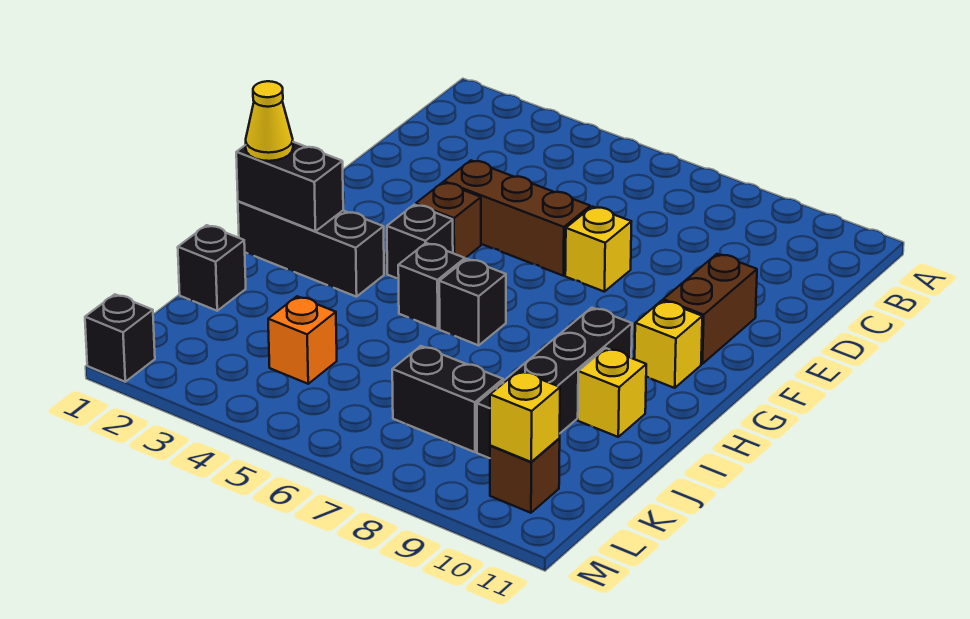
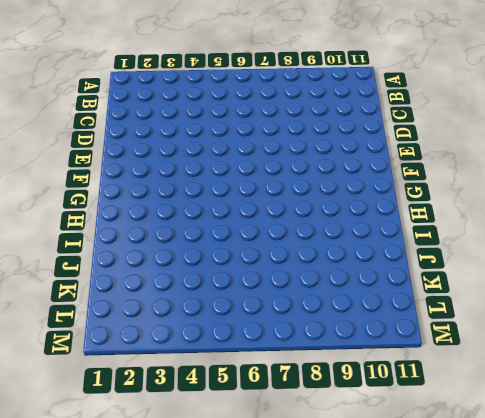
none -> brown 1x3 brick [444,161,590,276]
none -> yellow 1x1 brick [565,207,631,292]
none -> brown 1x2 brick [663,254,757,364]

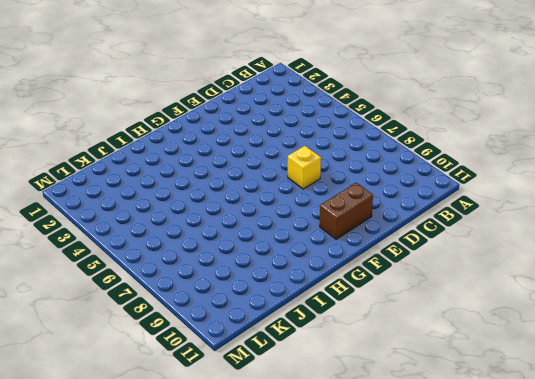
none -> brown 1x3 brick [444,161,590,276]
none -> brown 1x1 brick [416,182,481,258]
none -> black 1x1 brick [387,205,453,279]

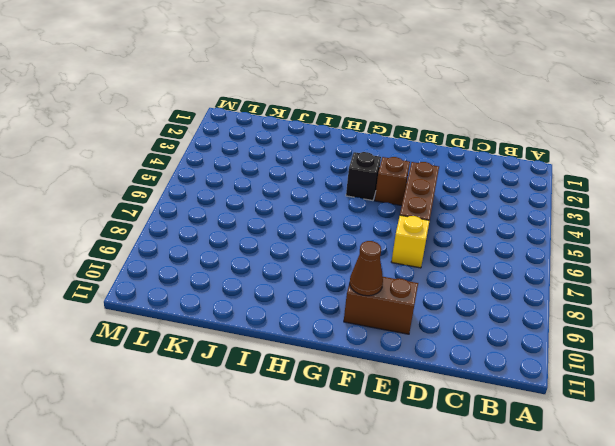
brown 1x1 cone [350,241,383,296] -> none
none -> yellow 1x1 brick [635,300,702,388]
none -> black 1x3 brick [238,201,384,297]
none -> black 1x1 brick [398,243,465,329]

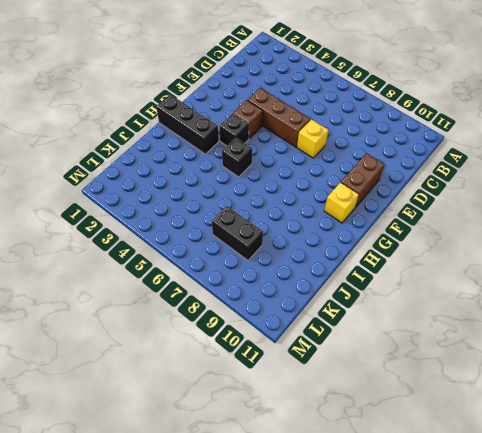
none -> black 1x1 brick [439,259,506,345]
none -> black 1x4 brick [477,308,632,458]
none -> yellow 1x1 brick [578,348,646,437]

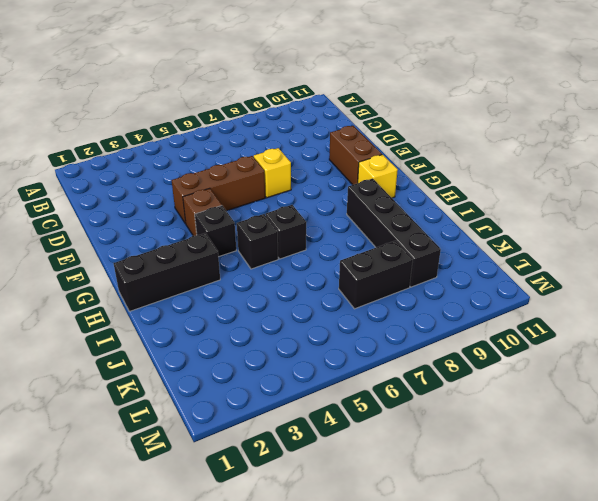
none -> yellow 1x1 brick [578,348,646,437]
none -> black 1x1 brick [178,225,246,311]
none -> orange 1x1 brick [268,296,337,384]

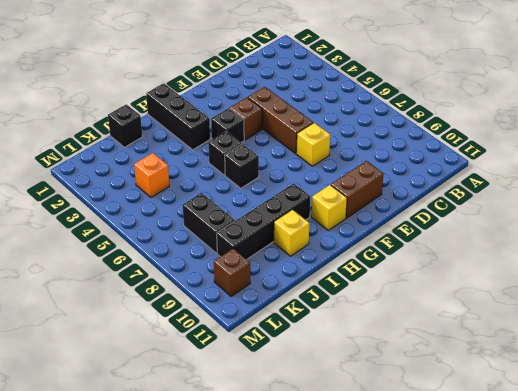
none -> black 1x1 brick [85,294,155,382]
none -> black 1x2 brick [236,142,343,231]
none -> yellow 1x1 brick [490,371,560,462]

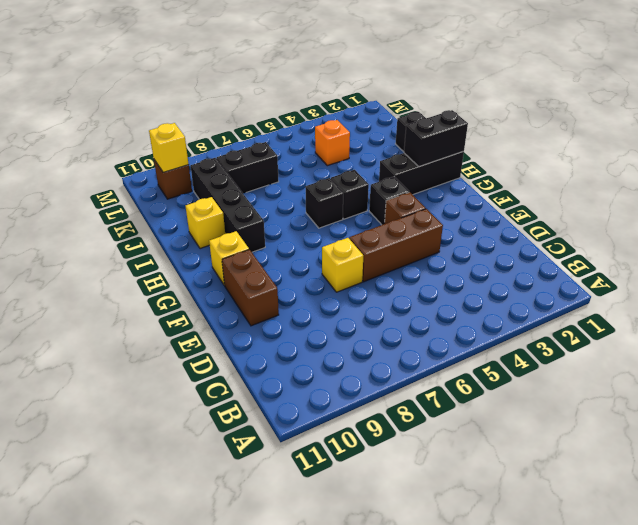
none -> black 1x1 brick [85,294,155,382]
none -> yellow 1x1 cone [246,81,293,161]

